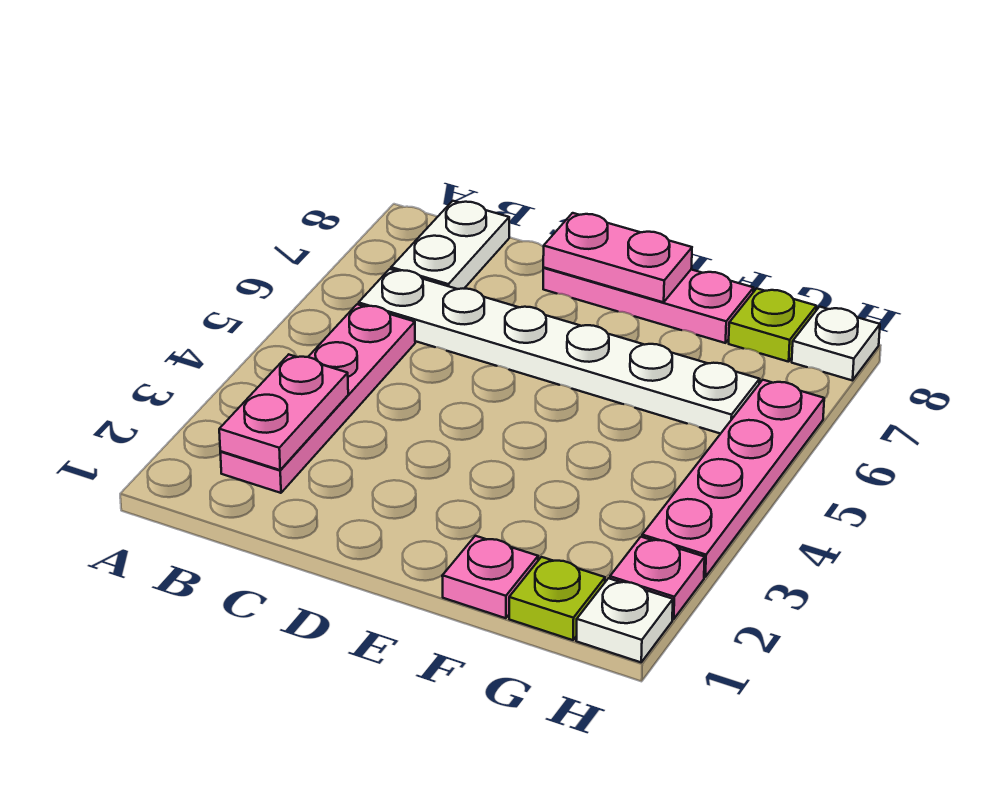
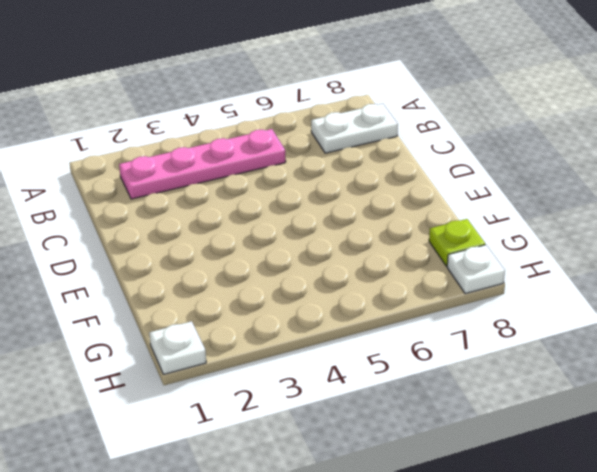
none -> white 1x6 plate [359,269,760,434]
none -> pink 1x3 plate [543,268,754,343]
none -> pink 1x1 plate [442,536,538,618]

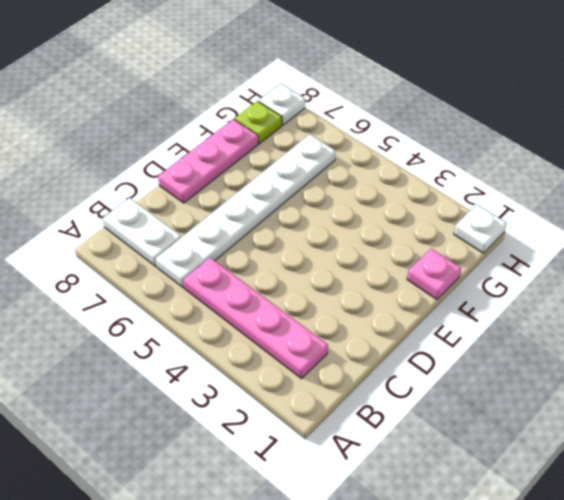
none -> lime 1x1 plate [509,557,605,640]
none -> pink 1x1 plate [610,537,705,619]
none -> pink 1x4 plate [642,380,824,577]

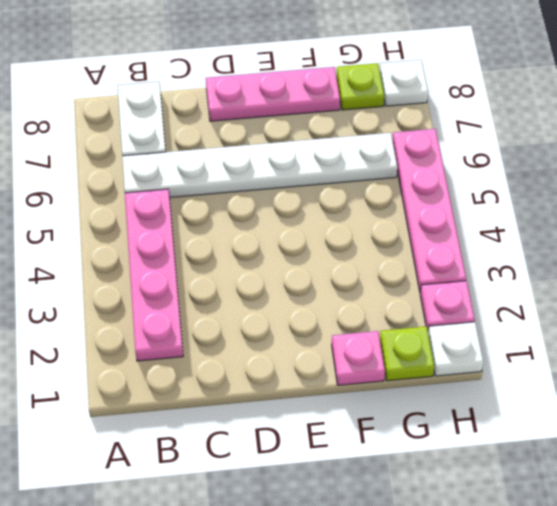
none -> pink 1x2 plate [219,355,348,470]
none -> pink 1x2 plate [543,213,692,302]

